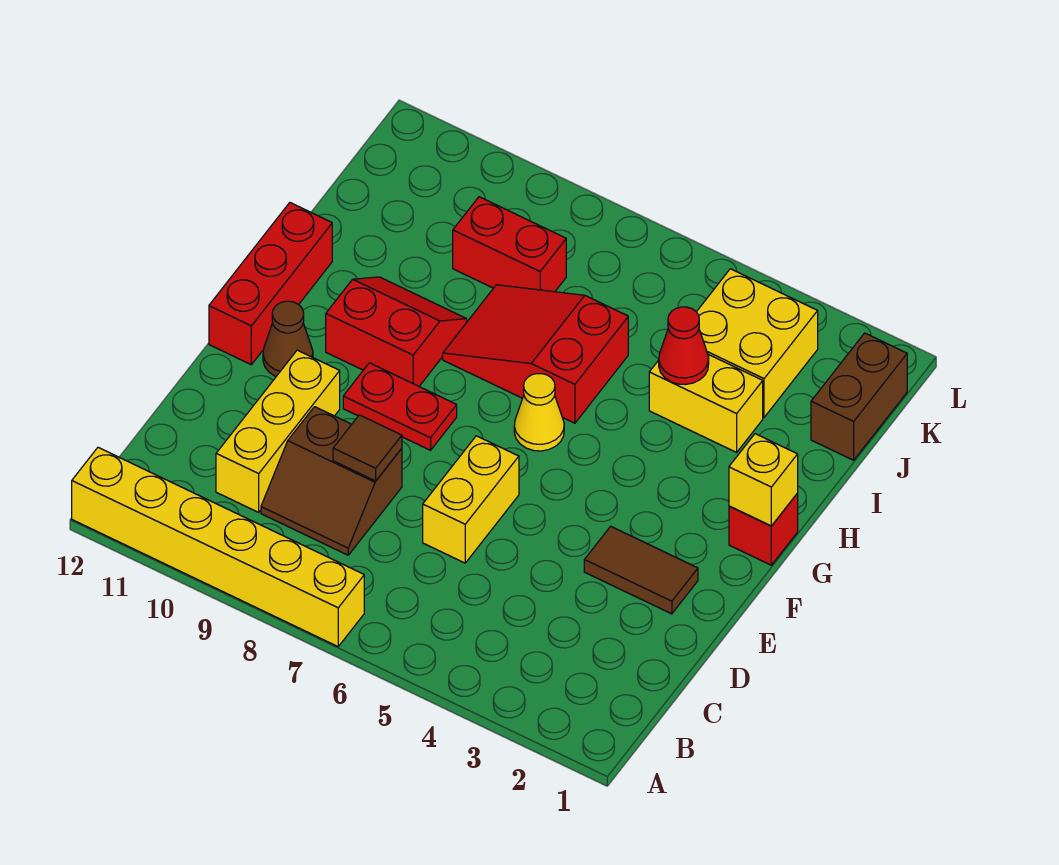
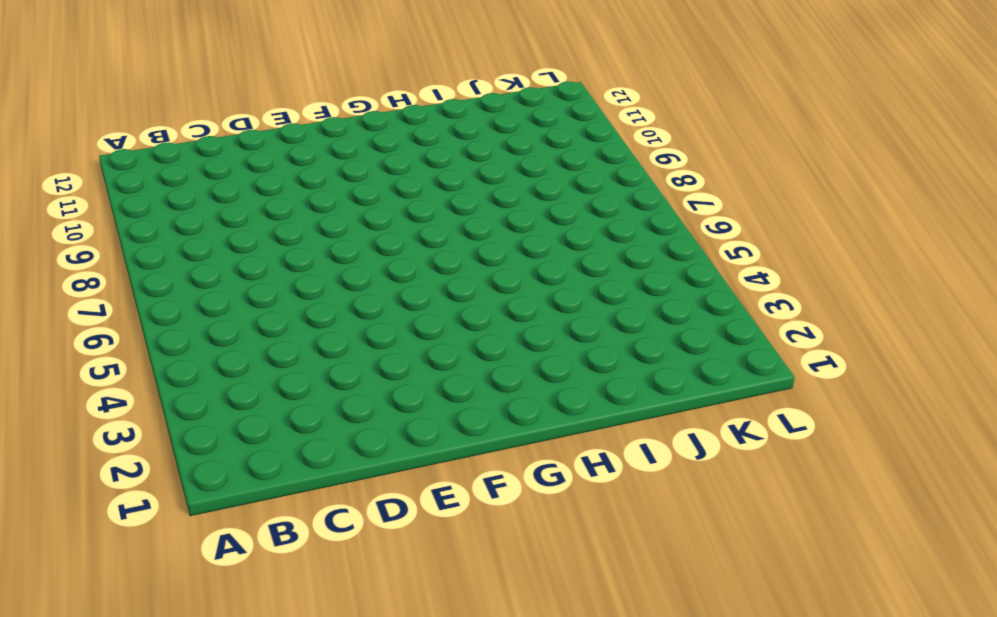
none -> yellow 1x6 brick [72,447,364,646]
none -> brown 2x2 slope [261,407,402,555]
none -> yellow 1x3 brick [216,350,340,512]

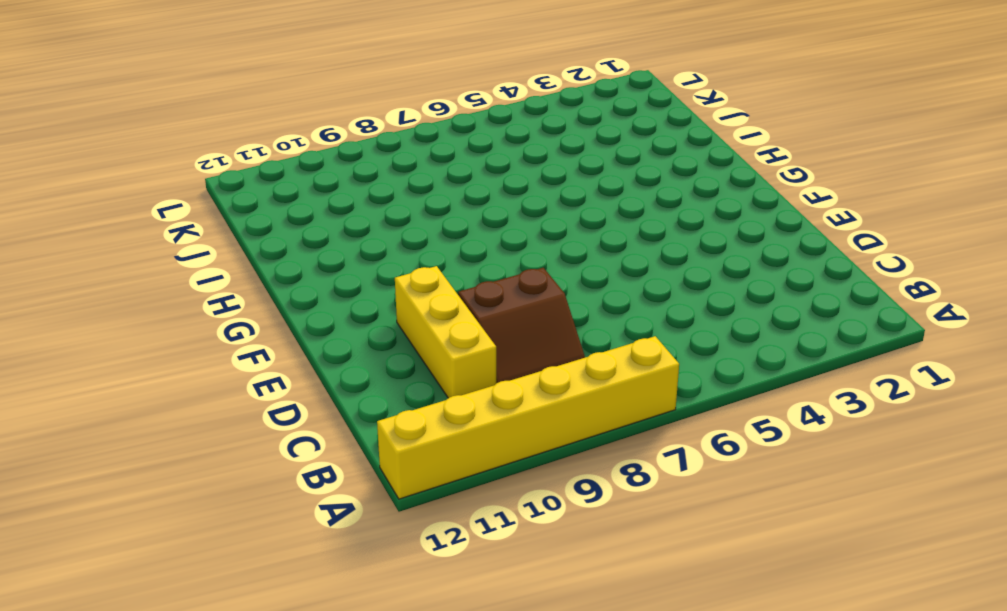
none -> yellow 1x2 brick [423,436,519,563]
none -> brown 1x2 tile [584,526,698,614]
none -> red 1x2 plate [343,363,457,450]

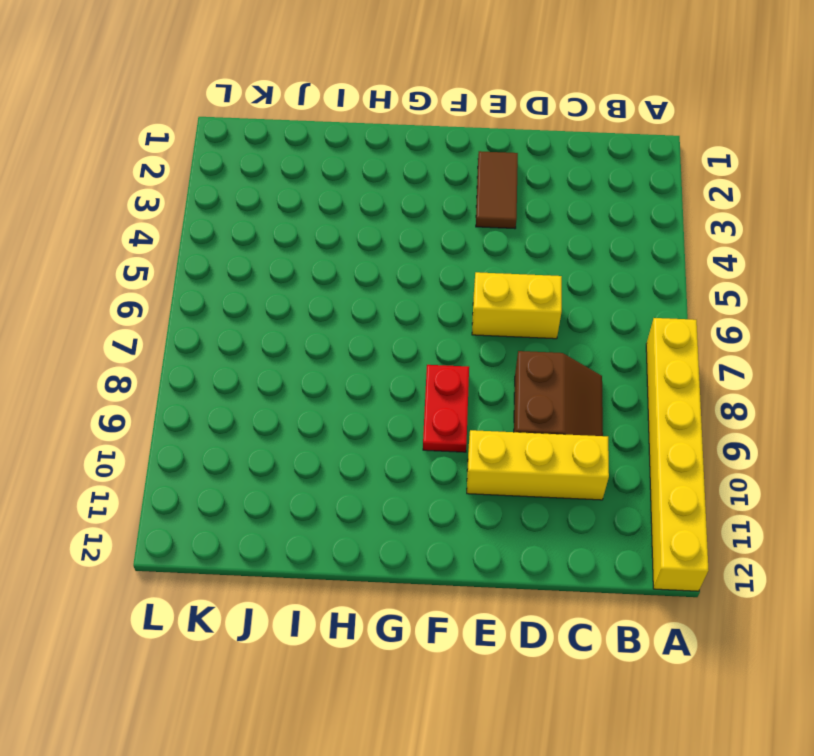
none -> brown 1x1 cone [263,301,313,376]
none -> red 1x3 brick [209,203,332,365]
none -> red 1x1 brick [729,494,798,565]

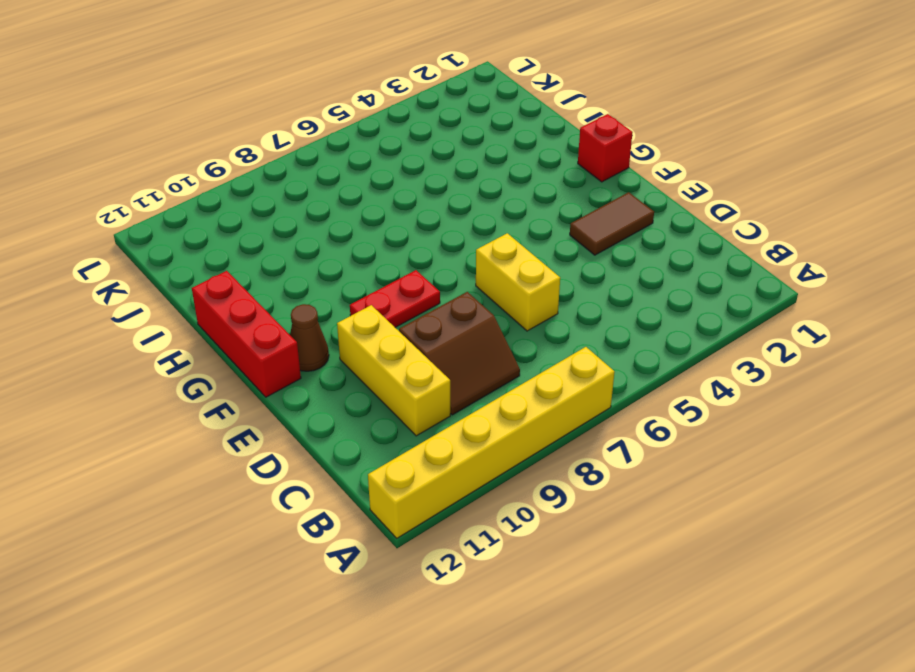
none -> yellow 1x1 cone [514,374,564,451]
none -> red 2x2 slope [326,277,467,386]
none -> red 2x3 slope [443,285,628,423]

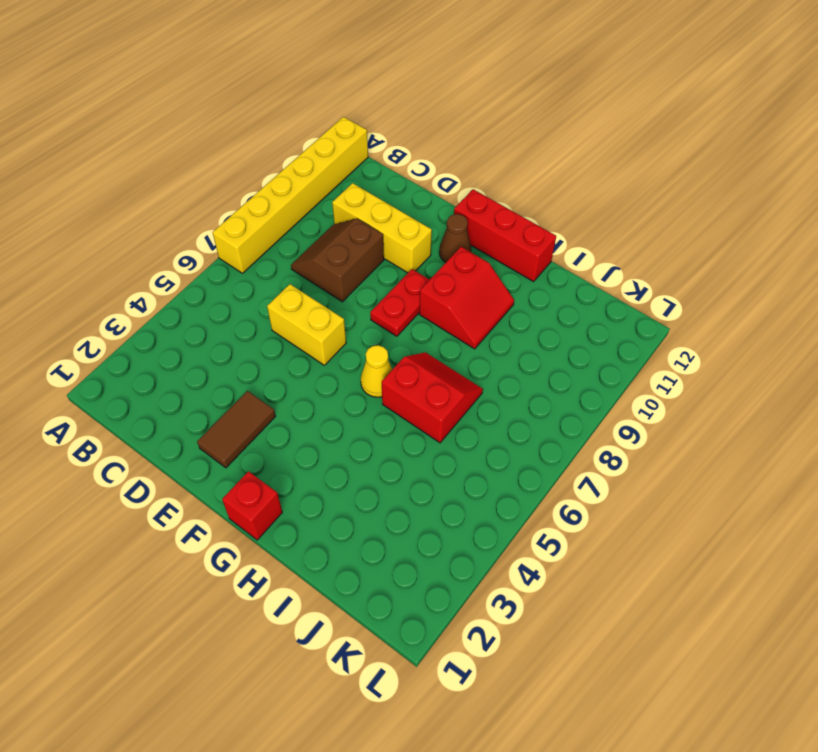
red 2x2 slope [382,352,483,443] -> red 2x3 slope [443,285,628,423]
none -> yellow 1x2 brick [649,354,763,452]
none -> brown 1x2 brick [811,333,907,460]
none -> yellow 2x2 brick [697,269,818,417]

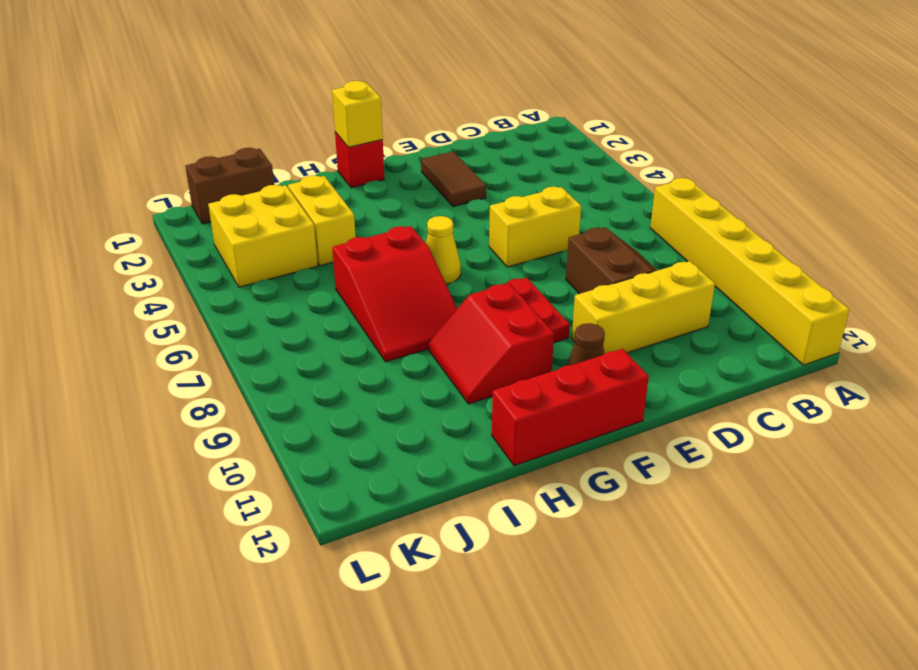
none -> red 1x2 brick [453,197,566,292]
none -> brown 1x1 tile [333,415,402,481]
none -> red 1x1 cone [659,307,709,385]

